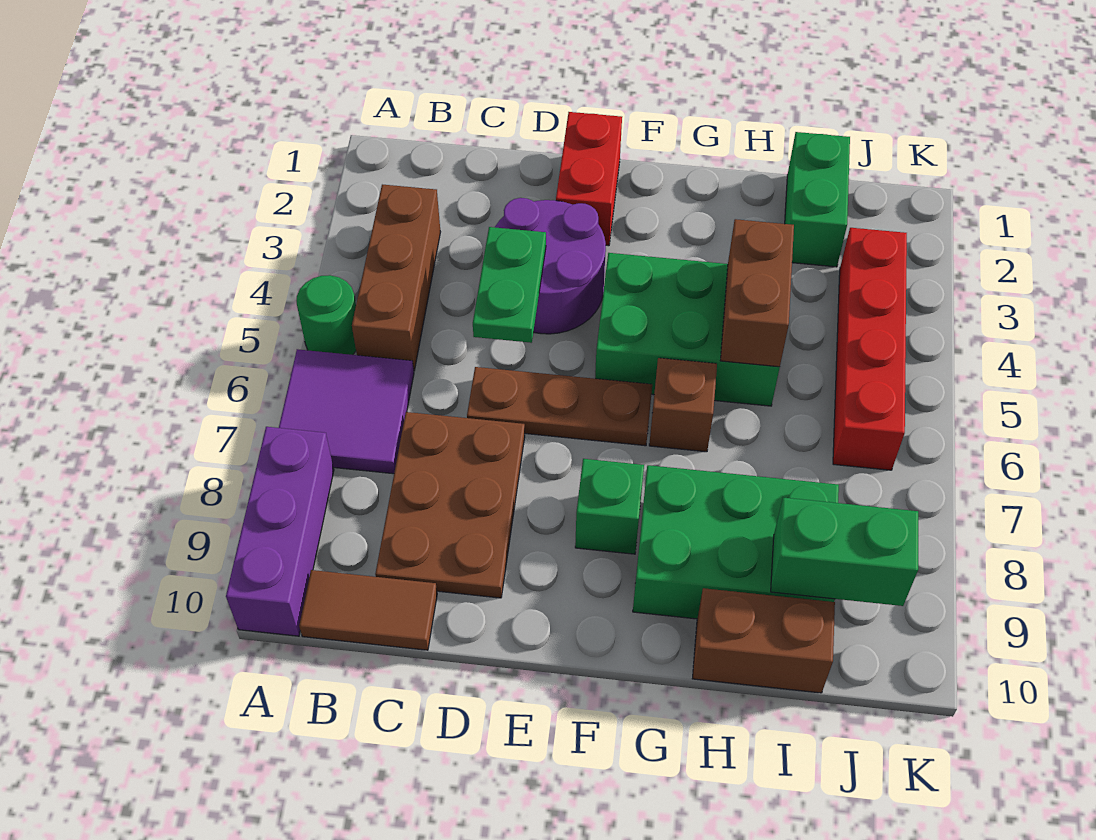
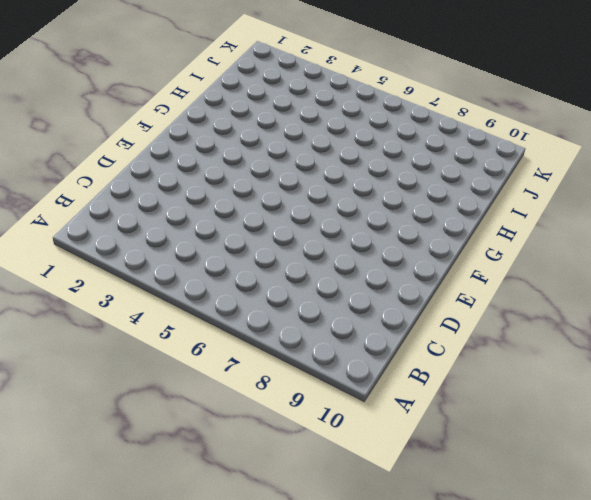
none -> green 1x1 round brick [297,275,356,355]
none -> purple 2x2 tile [279,349,414,474]
none -> purple 1x3 brick [226,427,334,636]

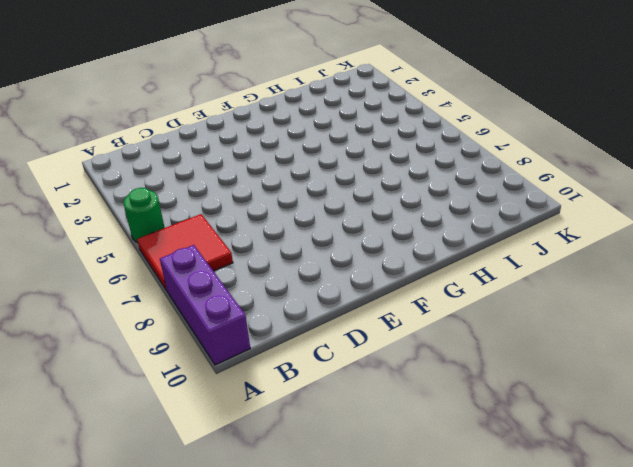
red 2x2 tile [137,214,233,290] -> purple 2x2 tile [279,349,414,474]
none -> brown 1x3 brick [352,185,440,371]
none -> brown 1x2 tile [299,570,437,650]
none -> brown 2x3 plate [375,412,525,598]

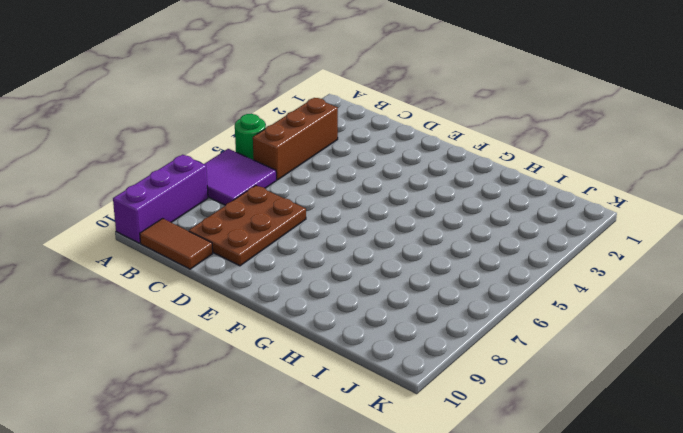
none -> purple 2x2 round brick [495,198,606,334]
none -> brown 1x3 plate [467,367,652,446]
none -> red 1x2 brick [556,112,622,246]

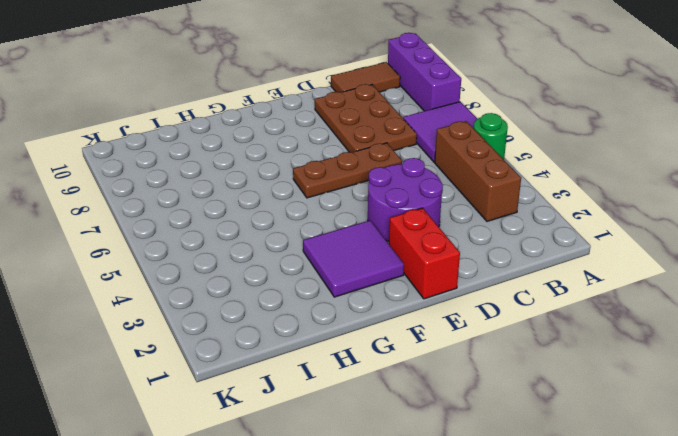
purple 2x2 tile [303,220,404,297] -> none
none -> green 2x3 brick [595,253,780,406]
none -> green 1x1 brick [575,459,644,554]
none -> brown 1x1 brick [649,358,717,452]

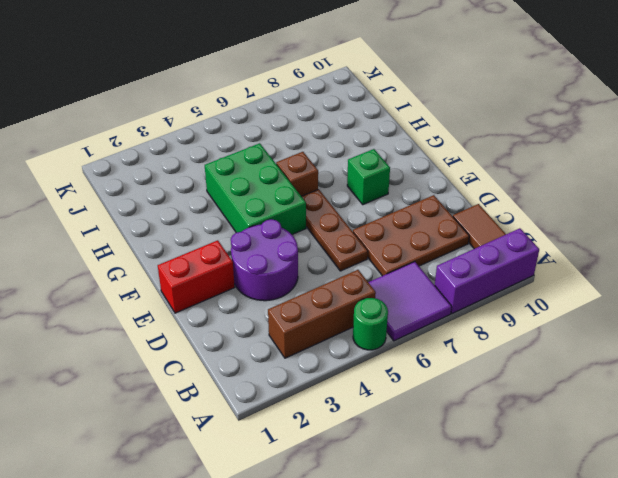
none -> green 2x3 brick [633,465,839,619]
none -> brown 1x2 brick [692,588,835,693]
none -> green 1x2 brick [785,132,850,267]

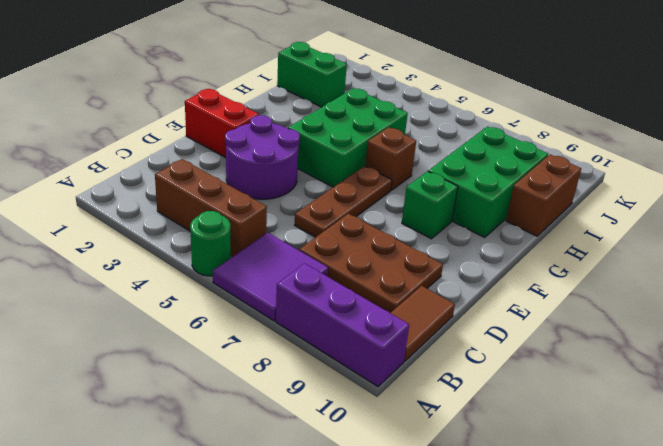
none -> red 1x4 brick [833,228,907,470]
none -> green 1x2 plate [473,227,546,343]
none -> brown 1x2 brick [720,219,794,367]

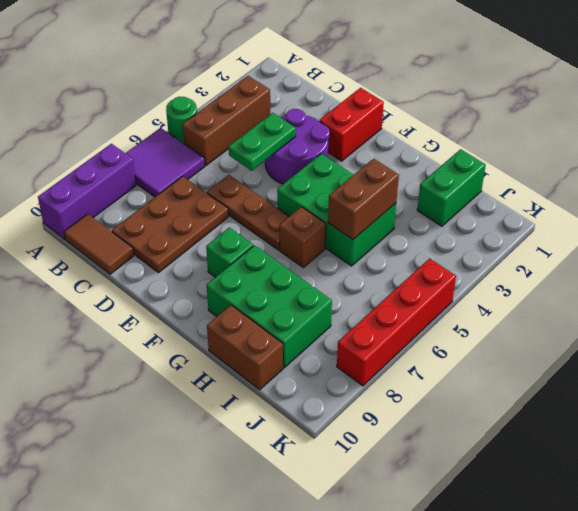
red 1x4 brick [337,258,456,386] -> red 1x4 brick moved to [833,228,907,470]
none -> green 1x2 brick [771,498,918,606]

